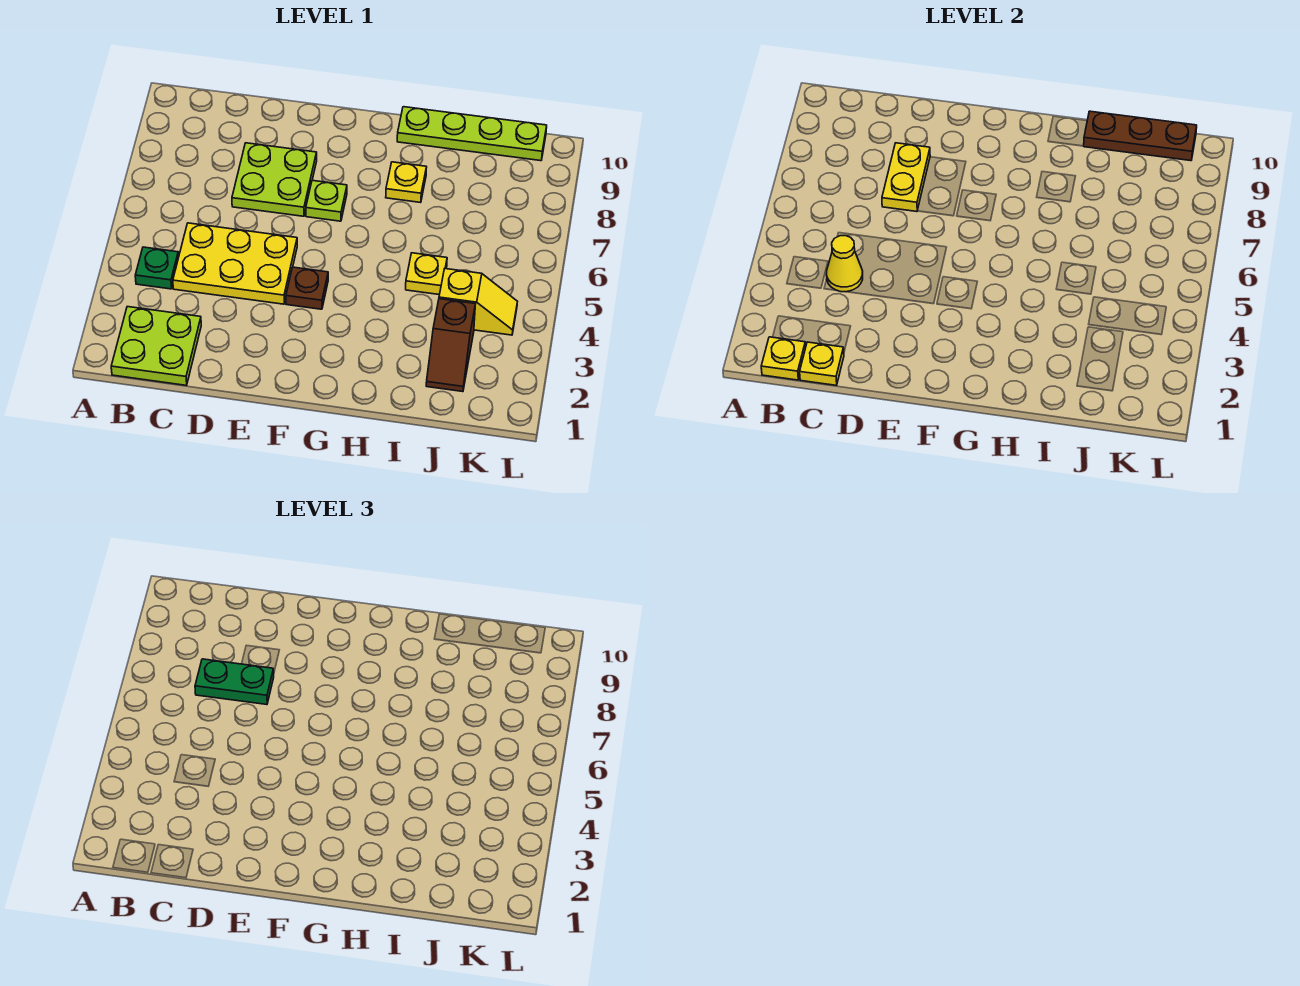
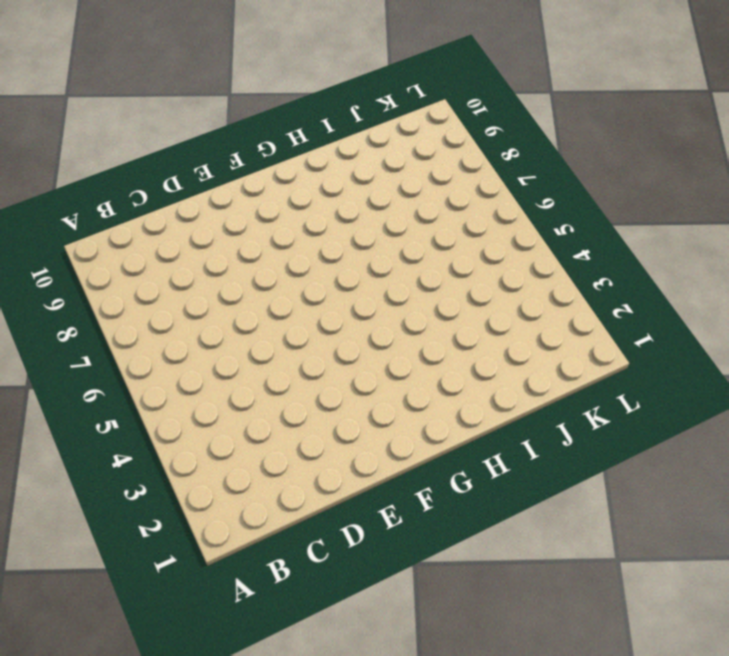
none -> lime 2x2 plate [111,307,201,385]
none -> green 1x1 plate [135,247,179,289]
none -> yellow 2x3 plate [173,223,297,304]

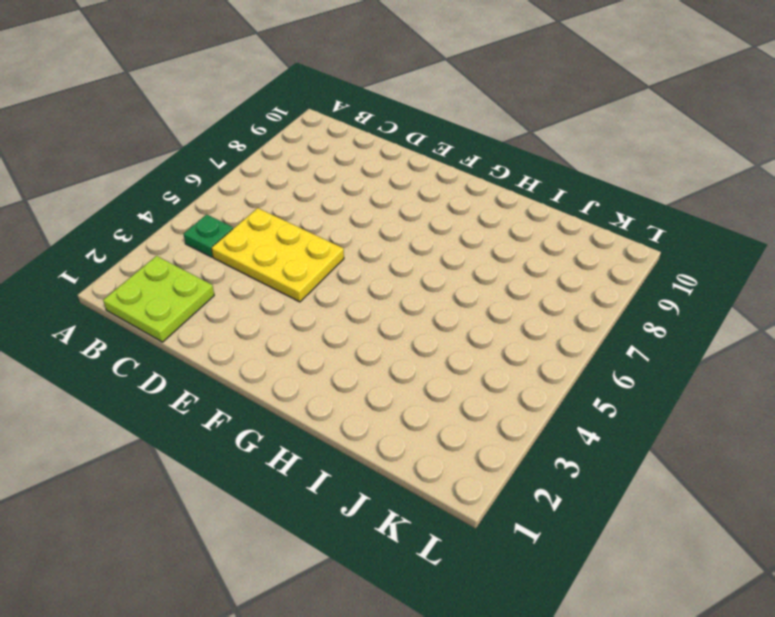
none -> lime 2x2 plate [232,143,317,216]
none -> brown 1x1 plate [286,267,328,309]
none -> lime 1x1 plate [306,180,347,221]

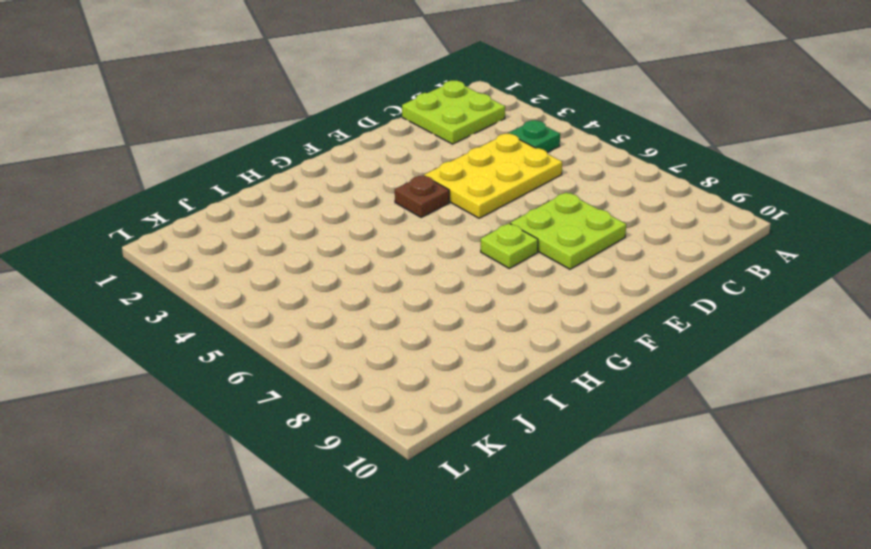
none -> yellow 1x1 plate [386,162,427,203]
none -> lime 1x4 plate [397,107,547,161]
none -> yellow 1x1 plate [406,253,447,295]

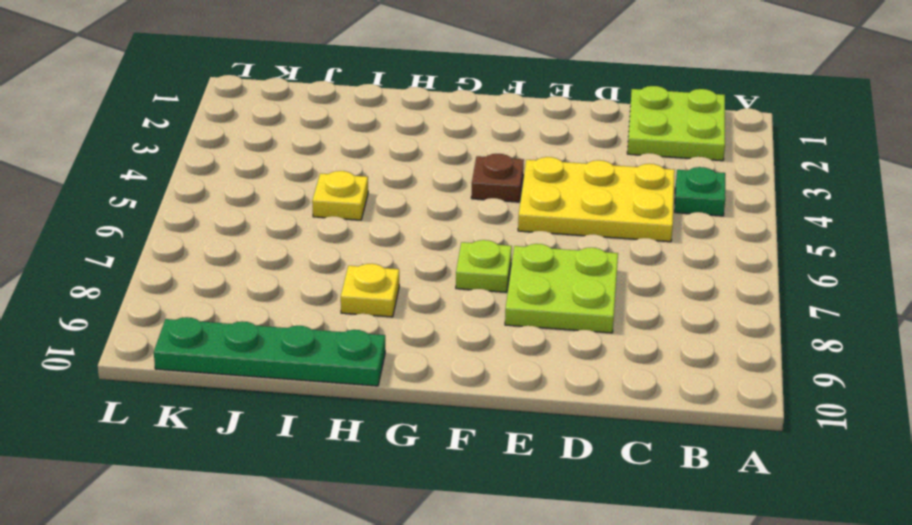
green 1x4 plate [154,317,385,386] -> lime 1x4 plate [397,107,547,161]
none -> brown 1x2 slope [426,299,475,392]
none -> yellow 1x2 slope [439,269,518,335]
none -> yellow 1x1 plate [761,337,806,380]

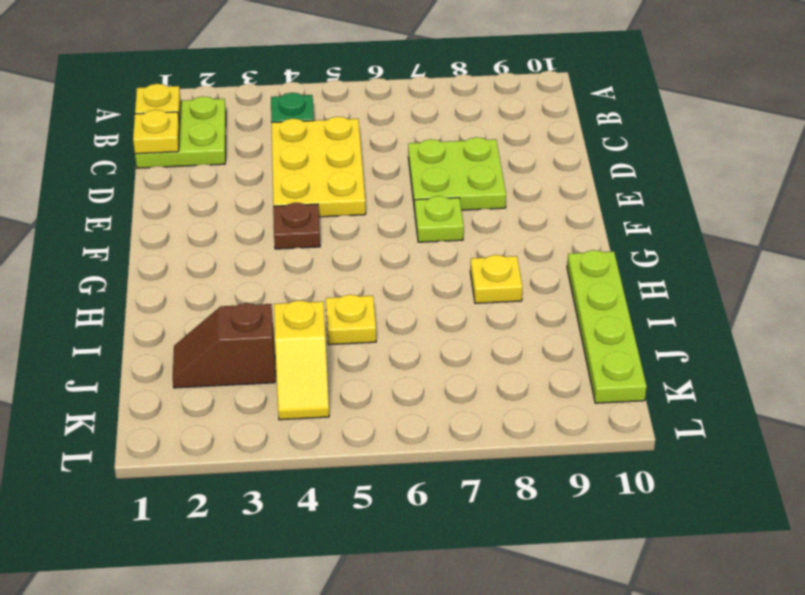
none -> yellow 1x1 cone [827,236,863,292]
none -> yellow 1x2 plate [882,143,930,212]
none -> brown 1x3 plate [1084,111,1197,161]

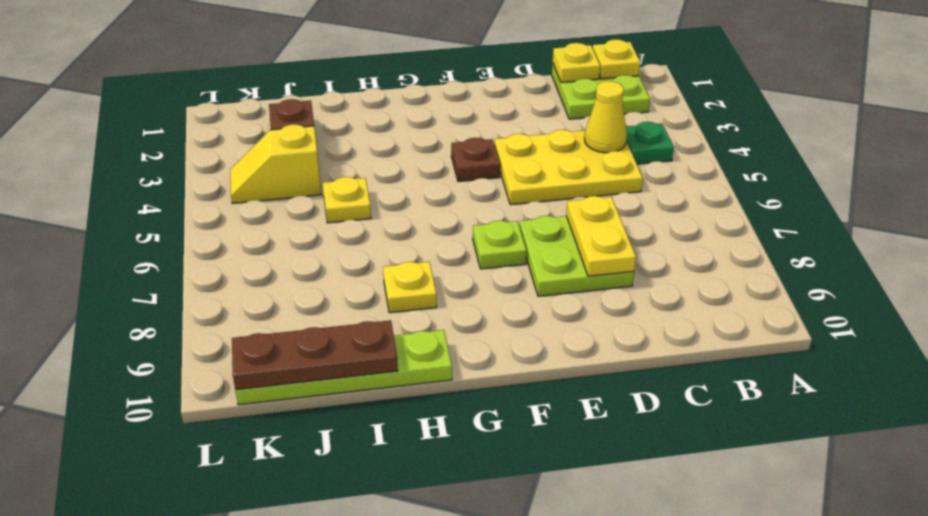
none -> green 1x2 plate [195,659,274,705]

